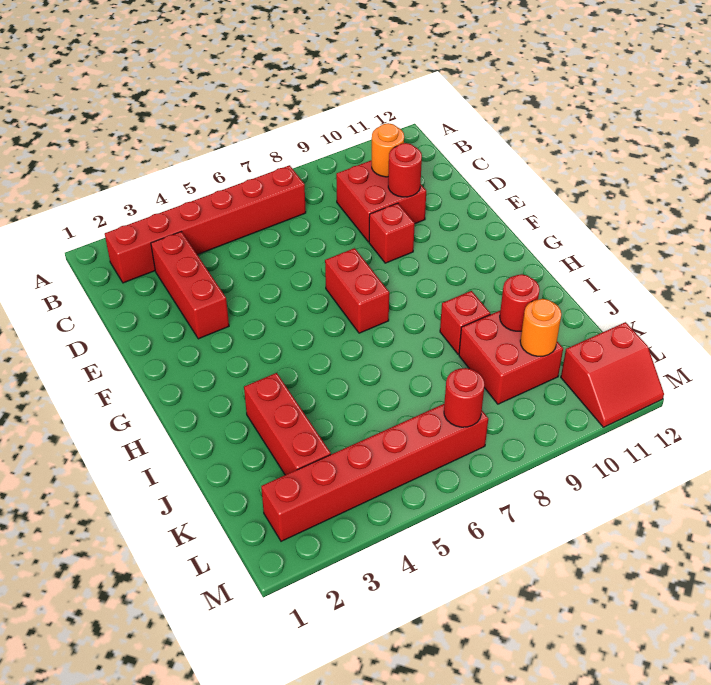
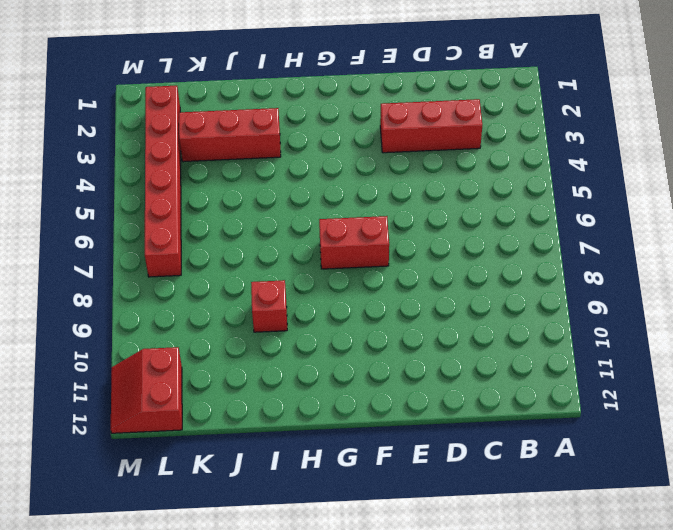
none -> red 1x6 brick [105,165,306,283]
none -> red 2x2 brick [336,160,426,242]
none -> red 1x1 brick [369,203,415,263]

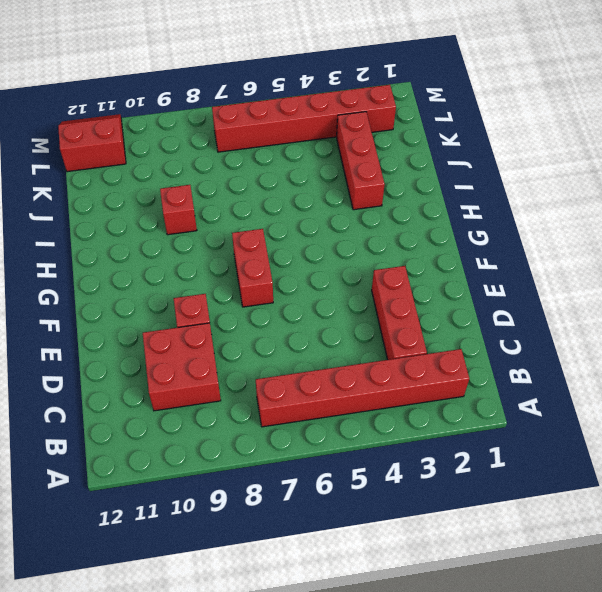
none -> red 2x2 brick [459,311,563,404]
none -> orange 1x1 round brick [372,123,404,177]
none -> red 1x1 round brick [388,143,422,197]

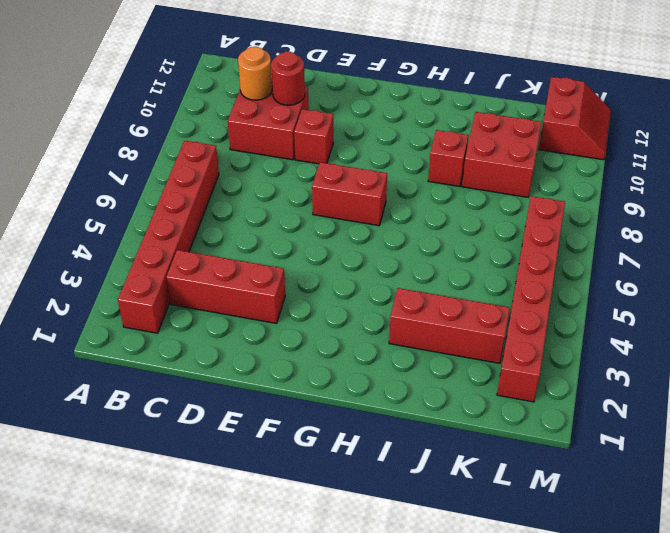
none -> red 1x1 round brick [500,274,540,331]
none -> orange 1x1 round brick [520,299,561,356]
none -> red 1x1 round brick [444,368,485,427]

